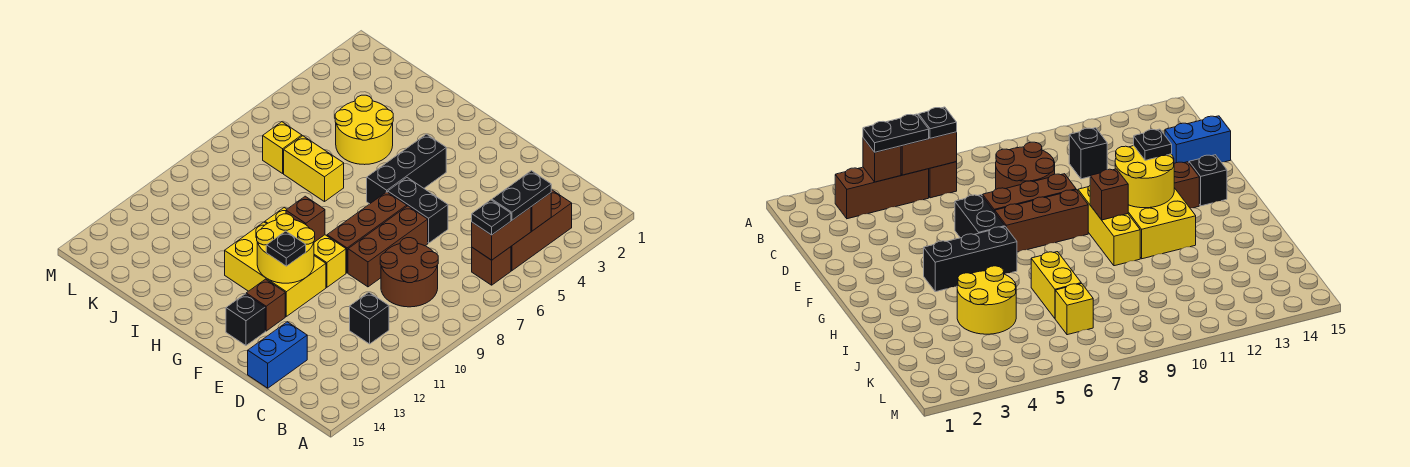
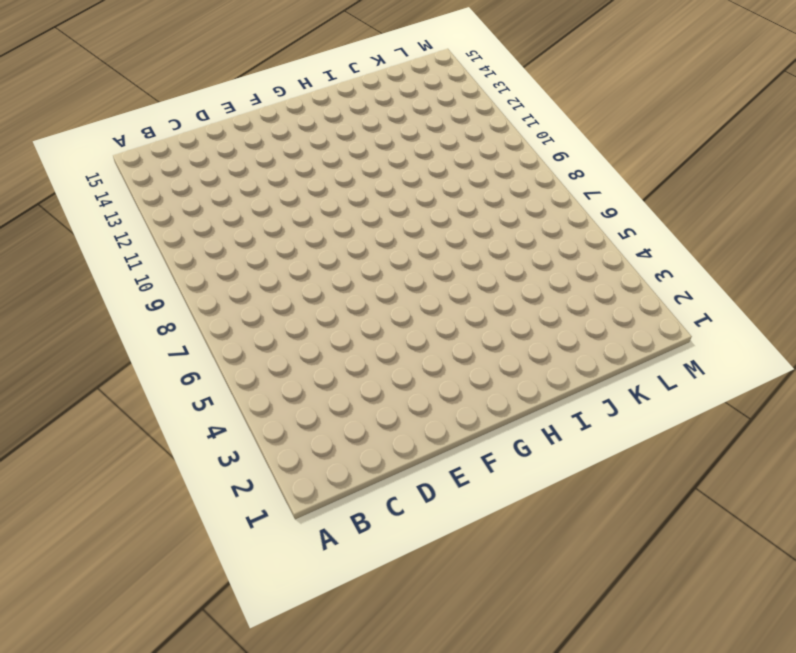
none -> brown 1x3 brick [511,190,572,271]
none -> brown 1x1 brick [472,247,511,285]
none -> brown 2x2 round brick [380,238,438,307]

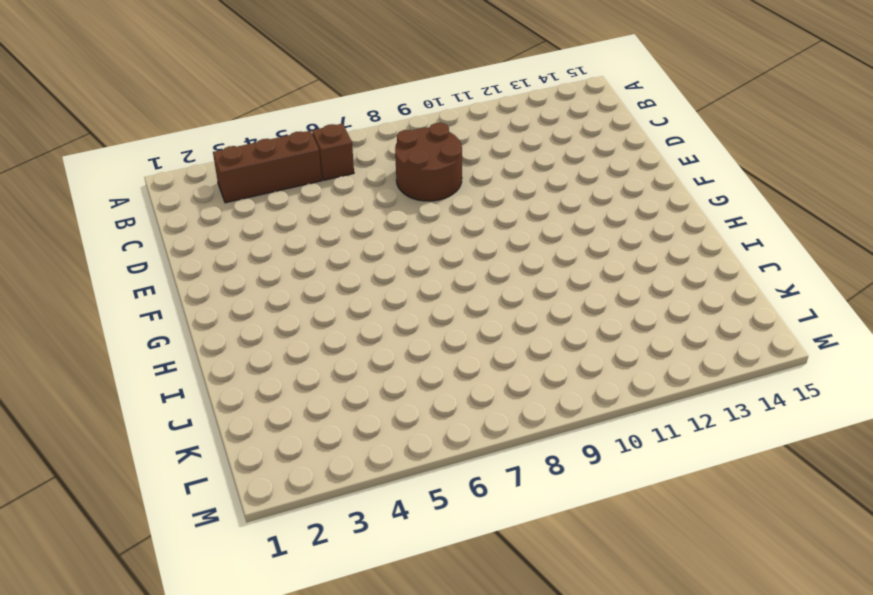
none -> black 1x1 brick [350,292,389,344]
none -> blue 1x2 brick [248,322,307,388]
none -> black 1x2 brick [388,178,448,243]

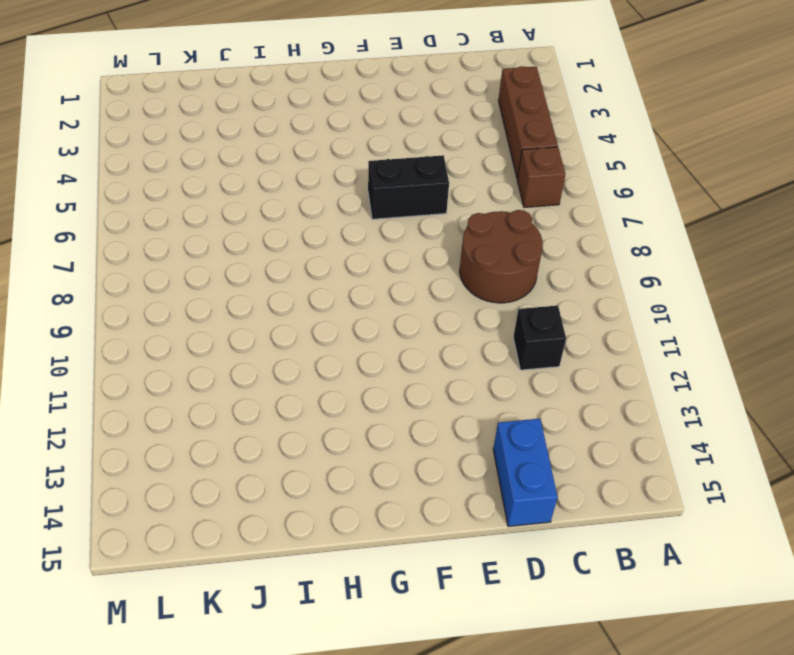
none -> brown 1x3 brick [348,206,428,287]
none -> brown 1x3 brick [327,192,407,273]
none -> yellow 1x3 brick [265,207,346,287]

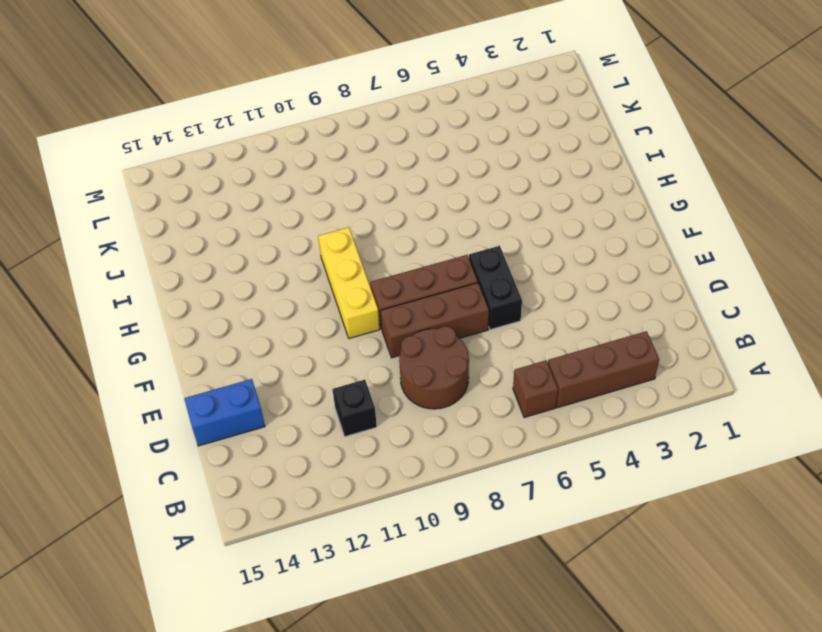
none -> yellow 2x3 brick [225,222,326,316]
none -> brown 1x1 brick [246,279,285,331]
none -> black 1x1 brick [226,294,265,345]

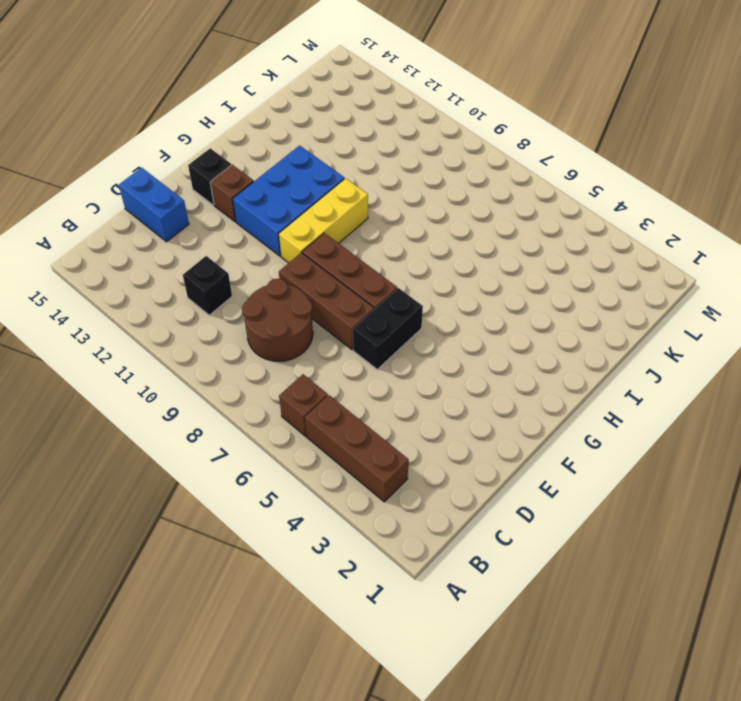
blue 2x3 brick [233,145,344,256] -> yellow 2x3 brick [225,222,326,316]
none -> black 1x3 brick [367,134,446,204]
none -> yellow 2x2 round brick [335,95,393,165]
none -> yellow 1x2 brick [284,136,344,202]

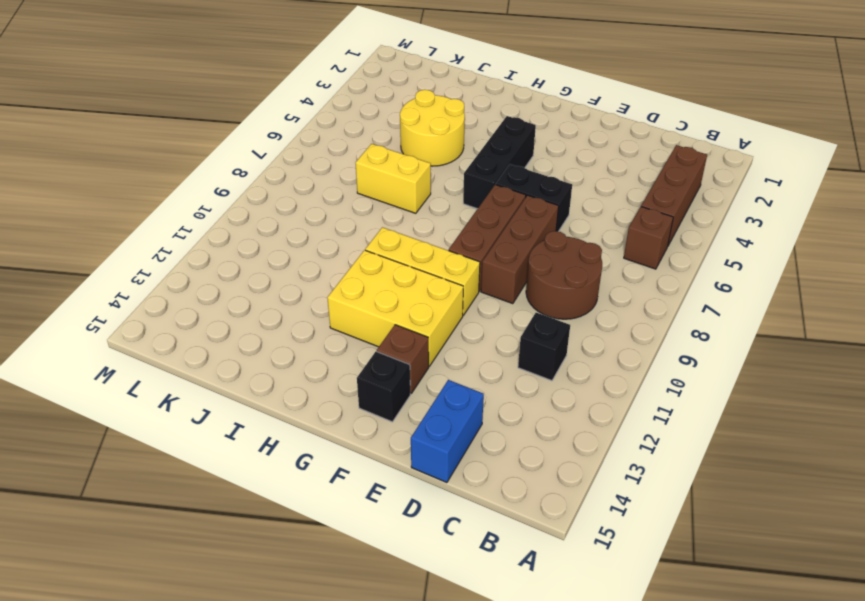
none -> yellow 1x1 brick [263,122,302,173]
none -> brown 1x1 brick [531,193,551,231]
none -> brown 1x2 brick [472,207,531,260]

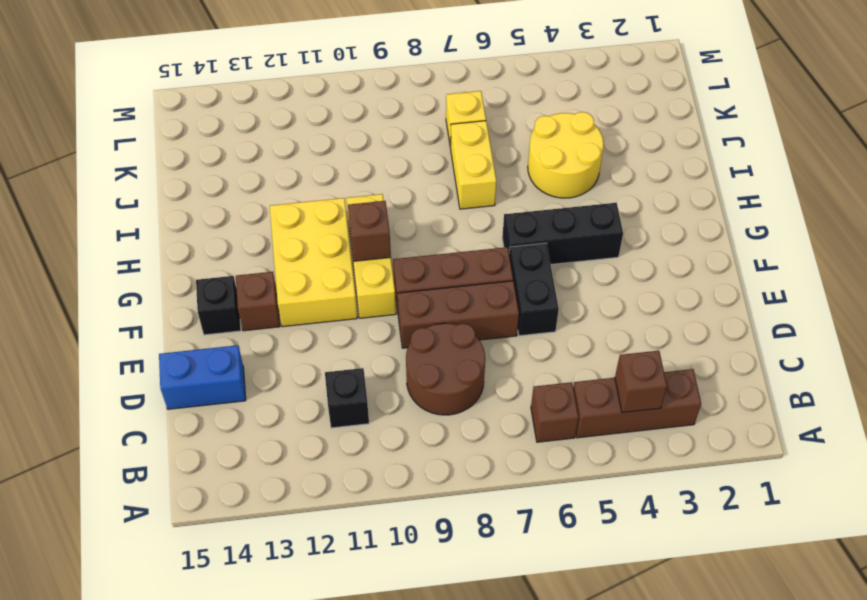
none -> brown 1x2 brick [472,207,531,260]
none -> yellow 2x2 round brick [257,214,315,283]
none -> black 1x2 plate [492,171,551,220]

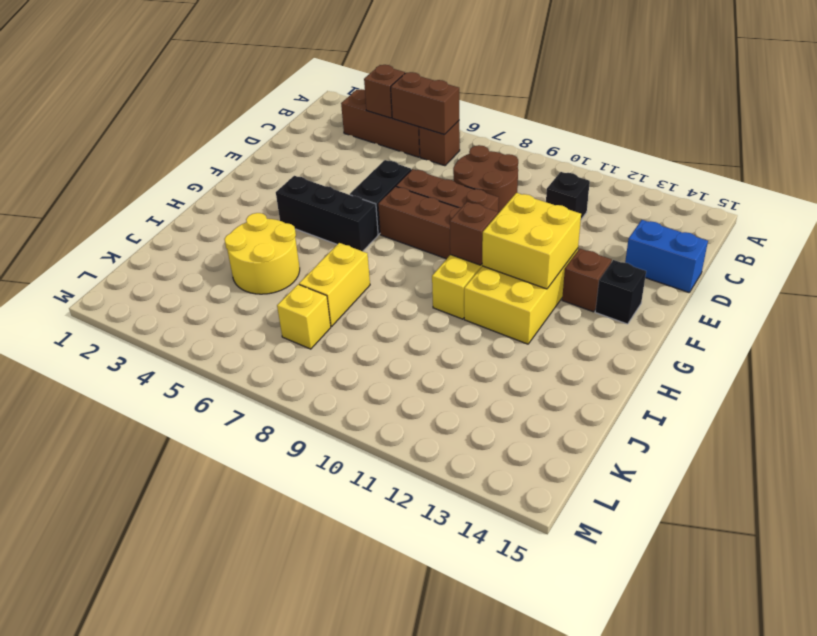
yellow 2x2 brick [482,193,581,289] -> yellow 2x2 round brick [257,214,315,283]
none -> black 1x2 plate [492,171,551,220]
none -> black 1x1 plate [472,200,511,235]
none -> black 1x1 plate [266,231,306,266]

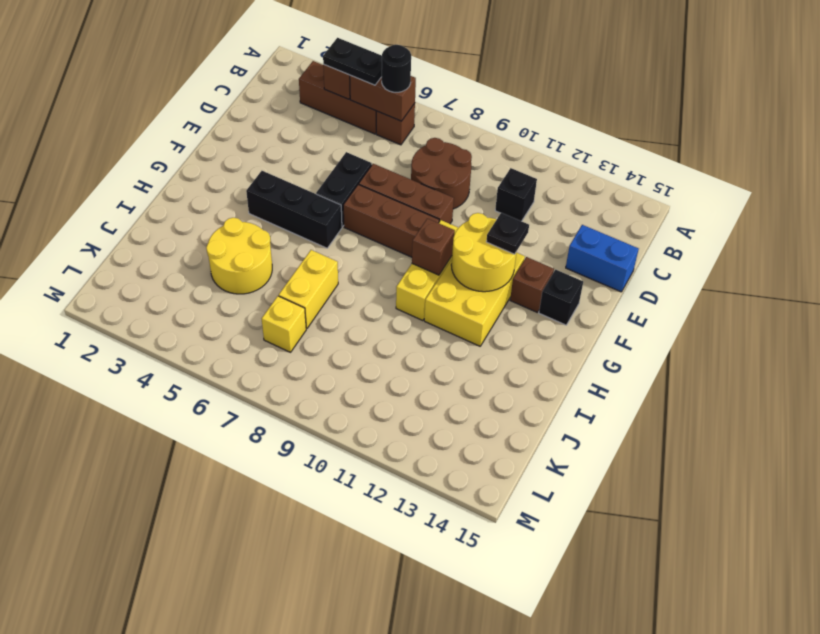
black 1x1 round brick [382,45,411,92] -> black 1x1 plate [472,200,511,235]

